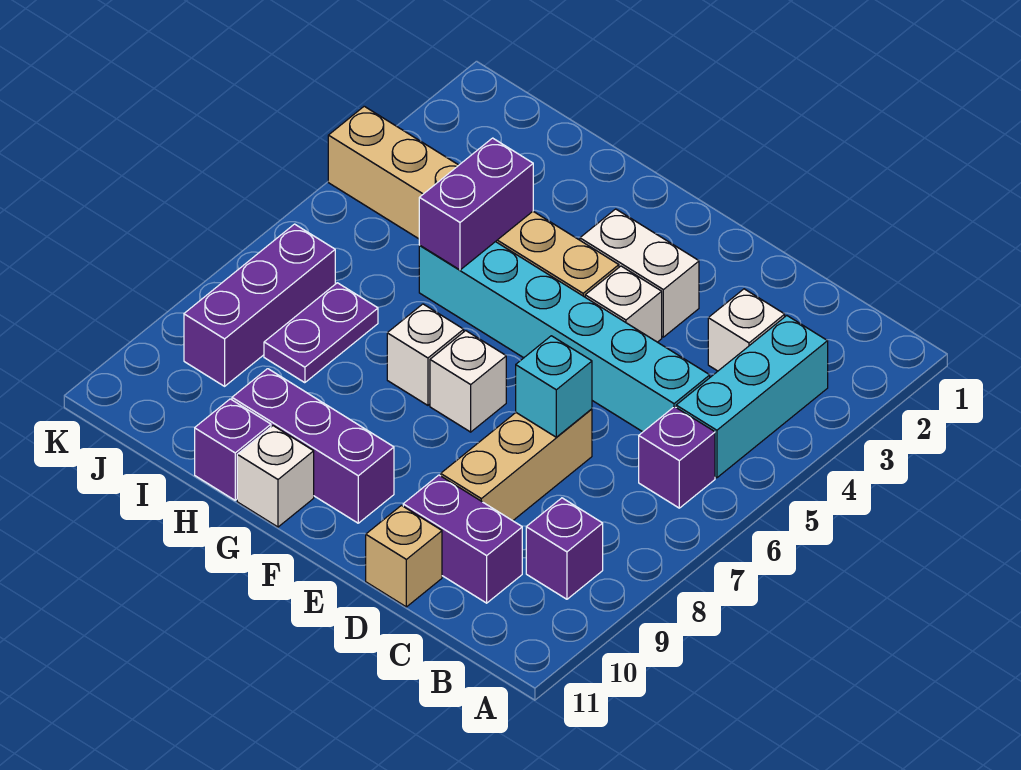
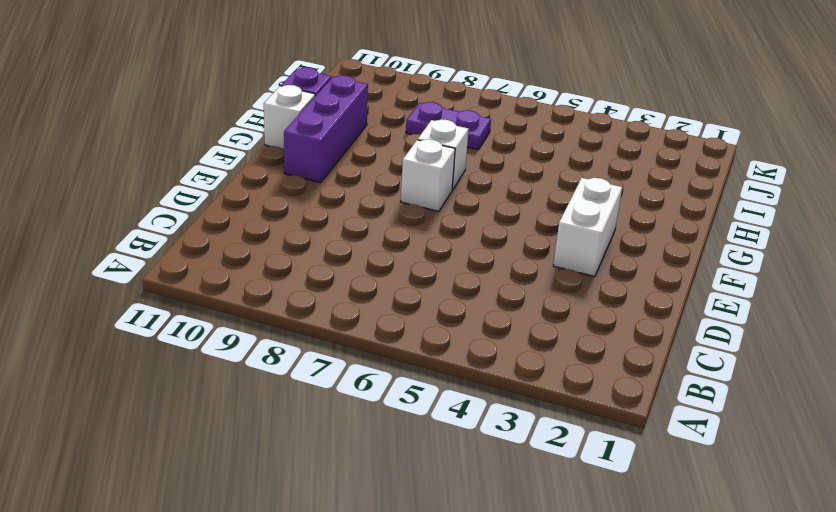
none -> cyan 1x3 brick [676,316,828,478]
none -> purple 1x1 brick [639,407,715,508]
none -> purple 1x1 brick [526,498,603,599]

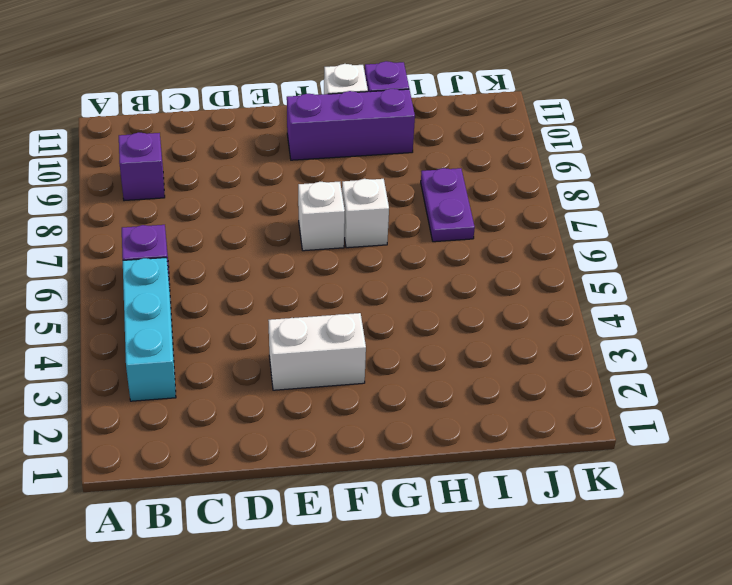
none -> white 1x1 brick [708,289,785,371]
none -> cyan 1x6 brick [419,242,710,432]
none -> purple 1x2 brick [403,475,522,603]

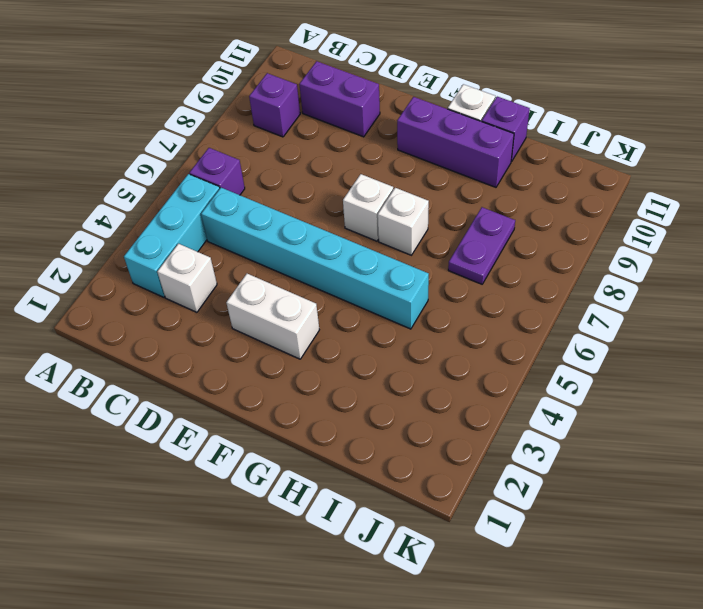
none -> tan 1x3 brick [441,409,592,521]
none -> tan 1x1 brick [366,505,442,607]
none -> white 1x1 brick [585,266,662,342]

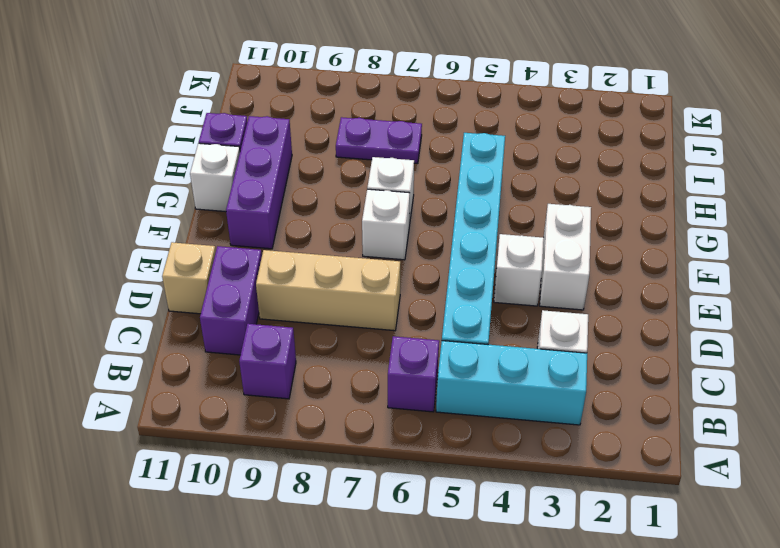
none -> tan 1x6 brick [328,106,619,297]
none -> purple 1x3 brick [184,224,335,386]
none -> cyan 1x1 brick [516,336,592,437]

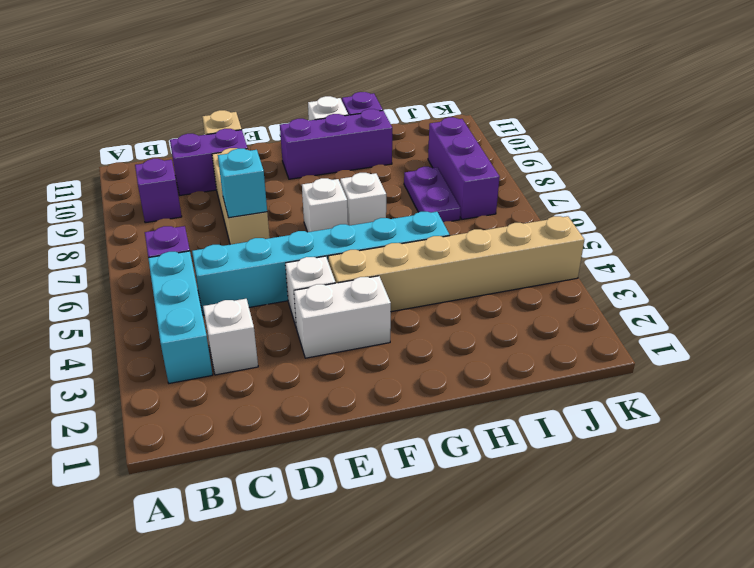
none -> purple 1x2 brick [419,138,533,270]

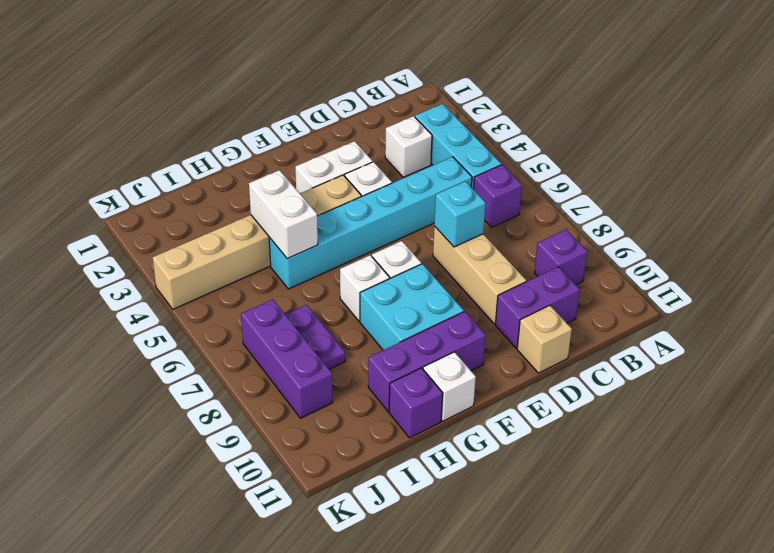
cyan 2x2 brick [360,264,464,350] -> none
white 1x2 brick [249,170,318,259] -> purple 1x2 brick [419,138,533,270]

